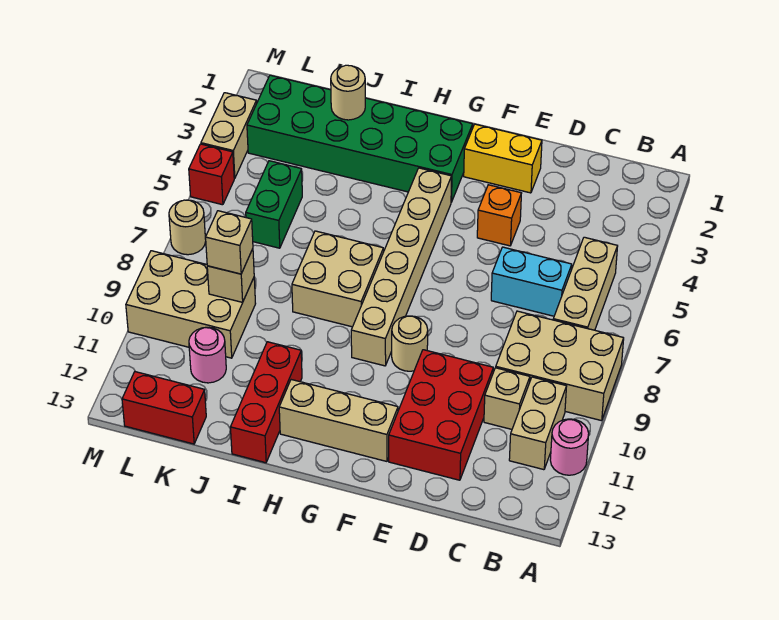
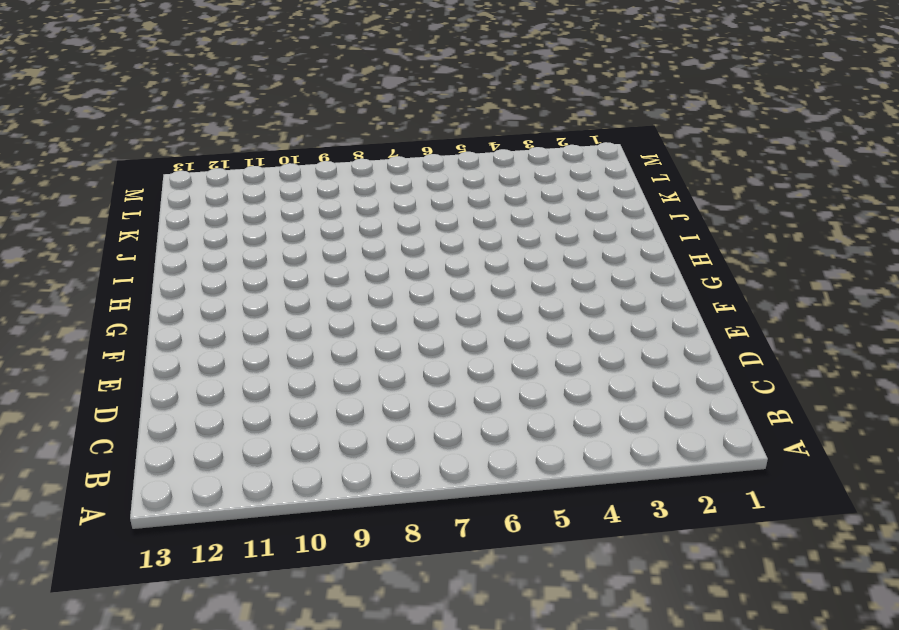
none -> tan 2x3 brick [496,311,624,421]
none -> pink 1x1 round brick [550,419,589,475]
none -> tan 1x3 brick [553,237,618,330]

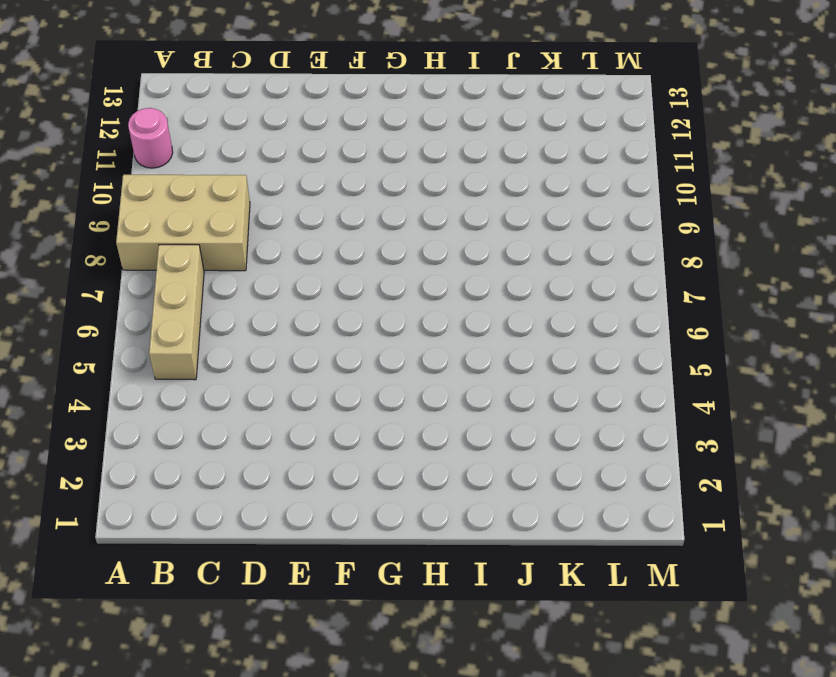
none -> tan 1x2 brick [509,377,567,470]
none -> cyan 1x2 brick [491,247,572,316]
none -> tan 1x1 brick [484,368,530,429]

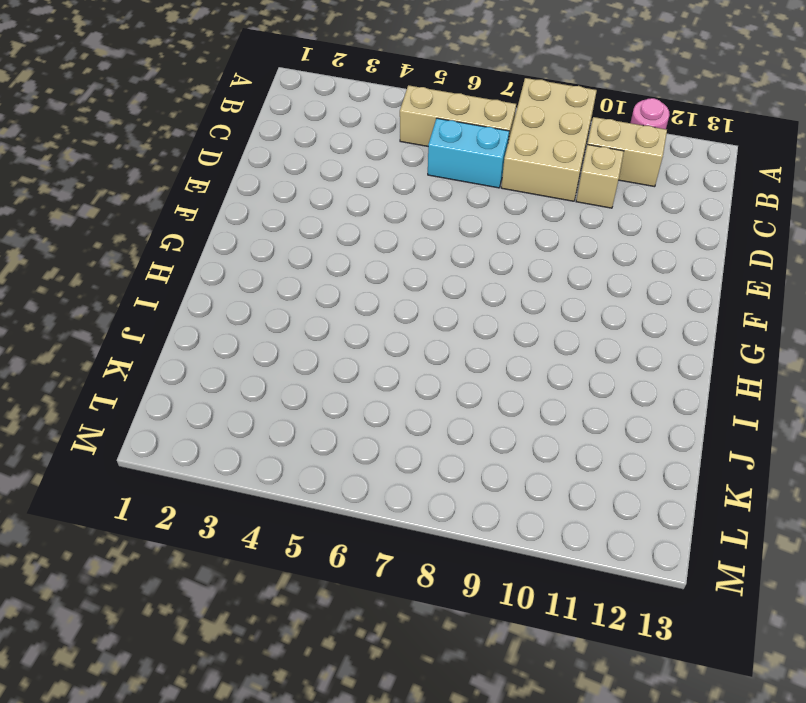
cyan 1x2 brick [428,118,509,188] -> cyan 1x2 brick turned to [491,247,572,316]
none -> red 2x3 brick [389,350,493,480]
none -> yellow 1x2 brick [464,124,542,193]
none -> orange 1x1 brick [477,185,521,246]

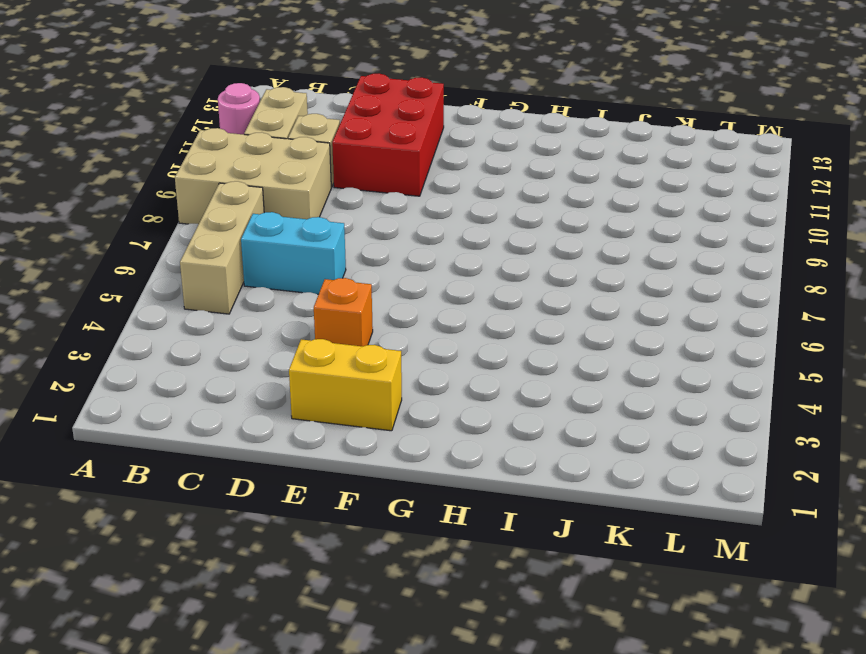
none -> tan 1x1 round brick [392,316,428,371]
none -> tan 1x3 brick [279,380,398,461]
none -> green 2x6 brick [247,75,473,202]

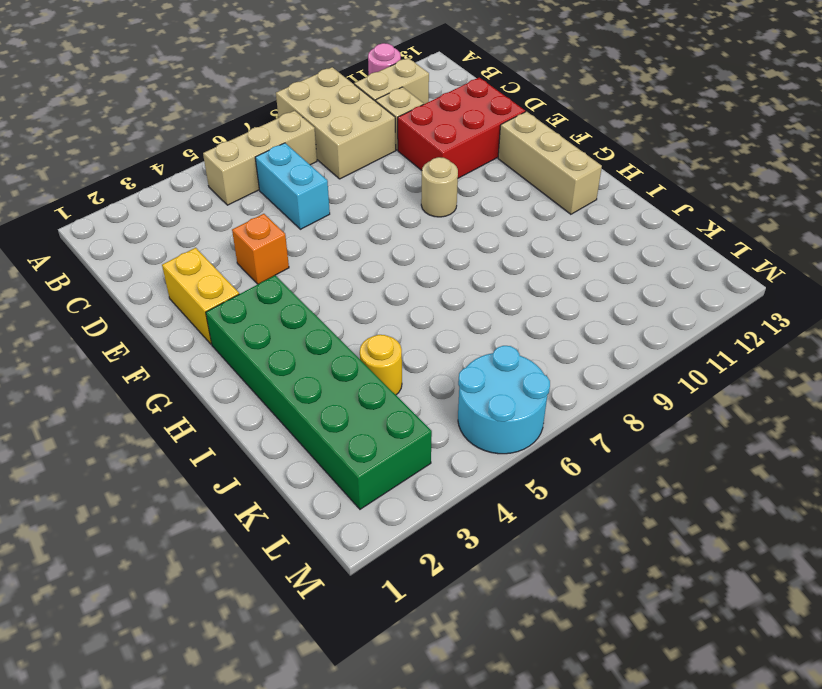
yellow 1x1 round brick [360,335,402,395] -> none
cyan 2x2 round brick [458,346,550,454] -> red 1x1 brick [189,144,234,205]
none -> tan 1x6 brick [351,168,452,366]
none -> tan 2x2 brick [292,231,384,327]
none -> red 1x3 brick [230,342,302,463]

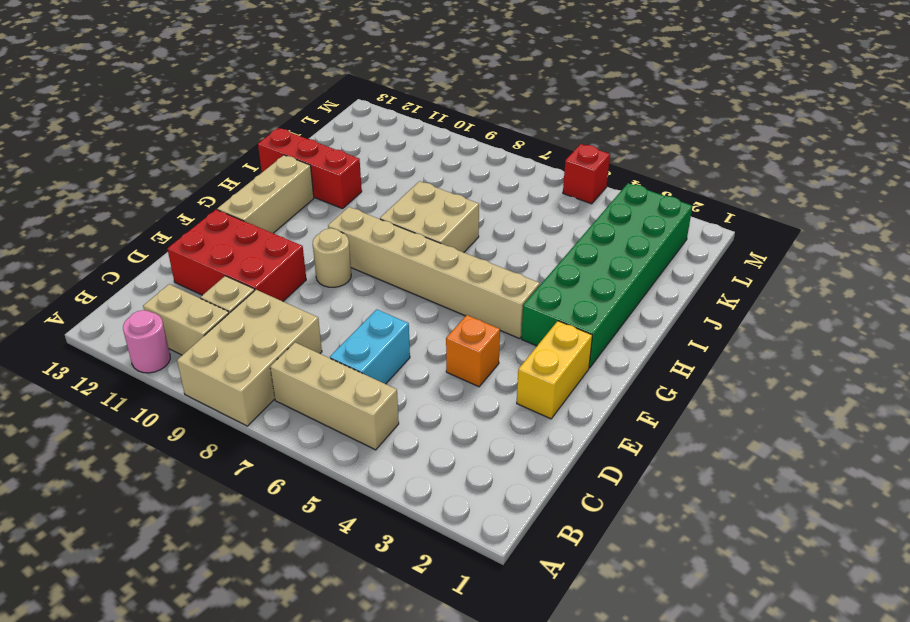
none -> green 1x2 brick [246,161,302,248]
none -> tan 2x3 brick [126,251,256,358]
none -> pink 1x1 round brick [189,327,226,383]

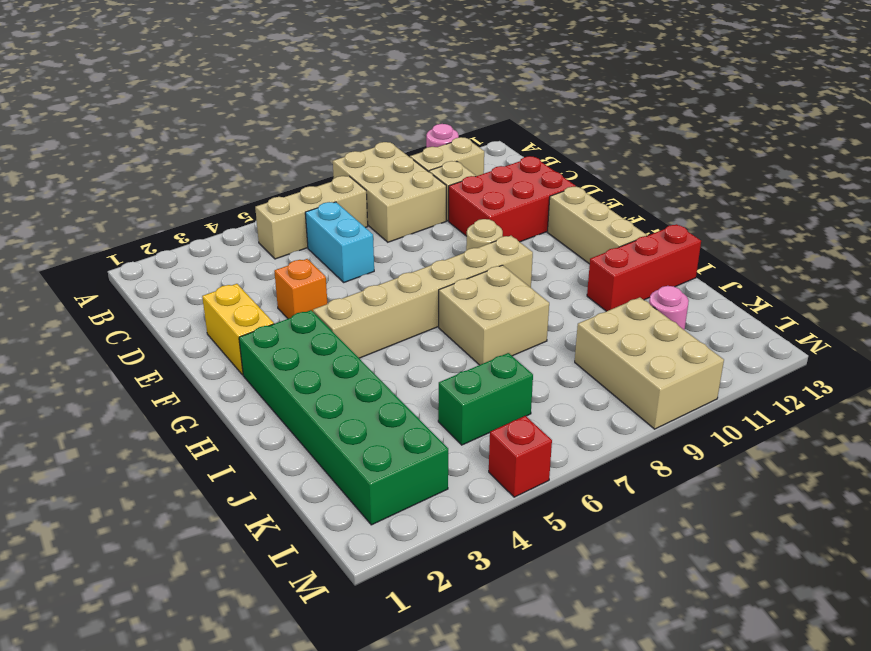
none -> red 1x2 brick [122,372,206,444]
none -> tan 1x2 brick [201,93,257,179]
none -> tan 1x1 round brick [169,200,206,255]

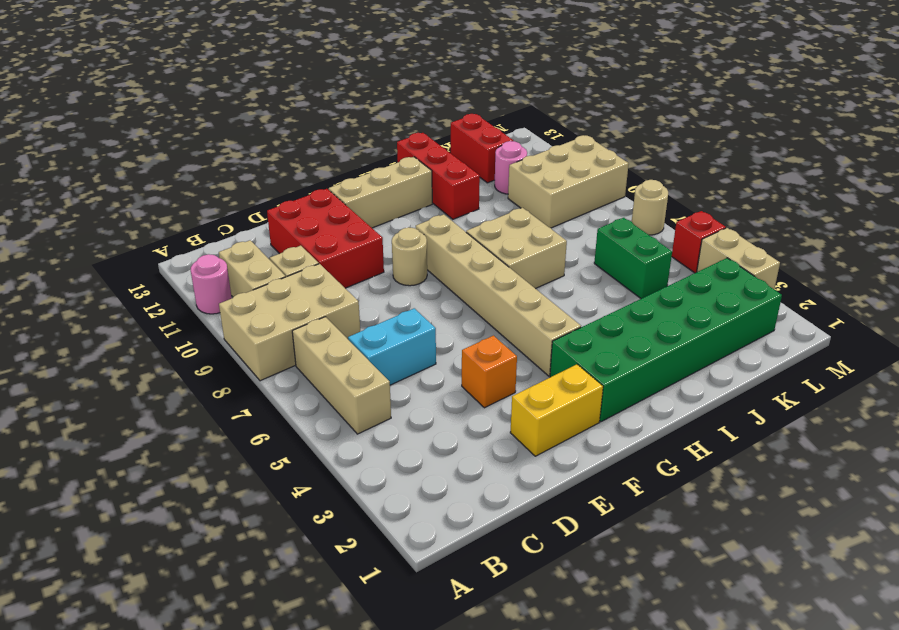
red 1x2 brick [451,114,513,183] -> red 1x2 brick turned to [122,372,206,444]
none -> tan 1x1 round brick [331,65,365,120]
none -> tan 1x1 brick [207,249,254,302]
none -> tan 1x1 brick [206,211,253,274]

